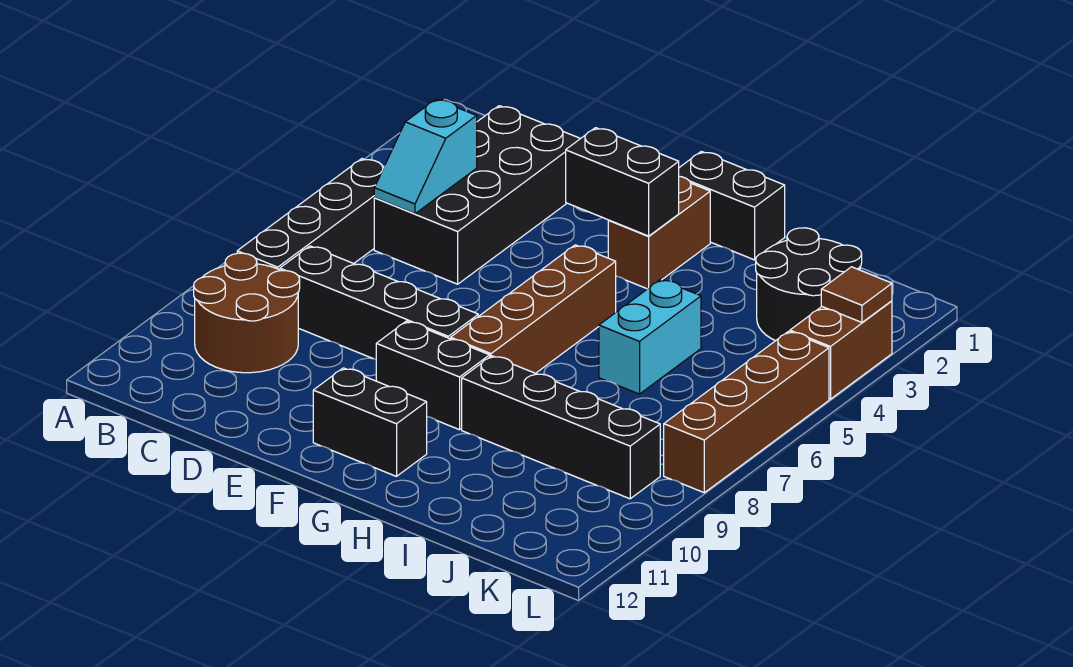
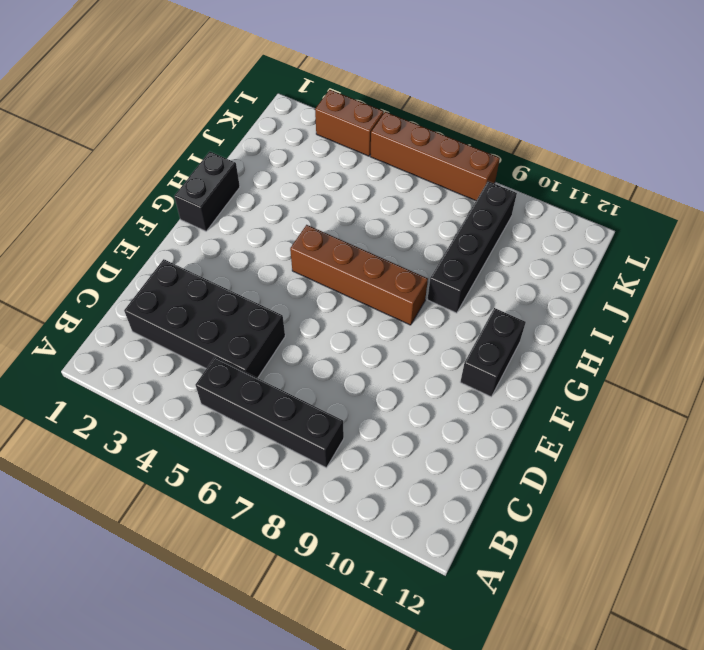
none -> brown 2x2 round brick [194,253,300,373]
none -> black 1x4 brick [280,246,478,359]
none -> black 1x2 brick [376,321,490,430]

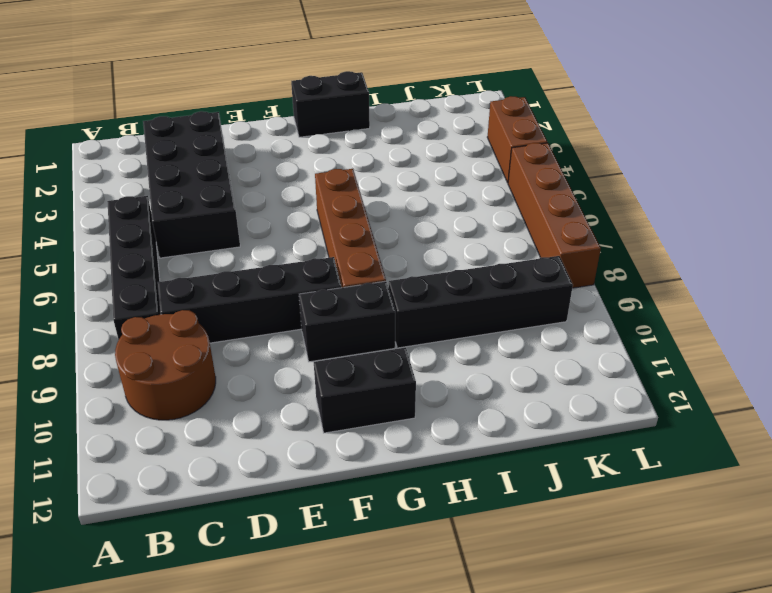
none -> brown 1x2 brick [608,176,710,289]
none -> cyan 1x2 brick [599,280,701,394]
none -> black 2x2 round brick [756,228,862,341]

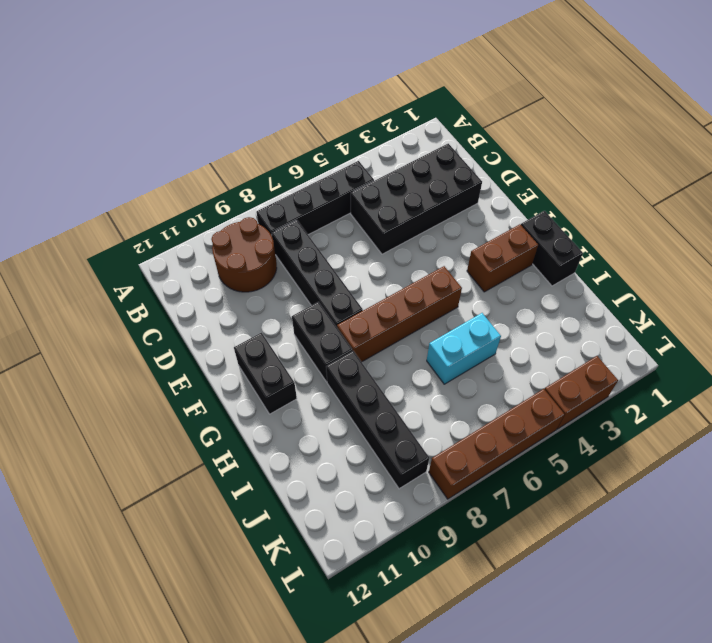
none -> black 2x2 round brick [756,228,862,341]
none -> cyan 1x2 slope [374,99,477,214]
none -> black 1x2 brick [566,128,679,236]

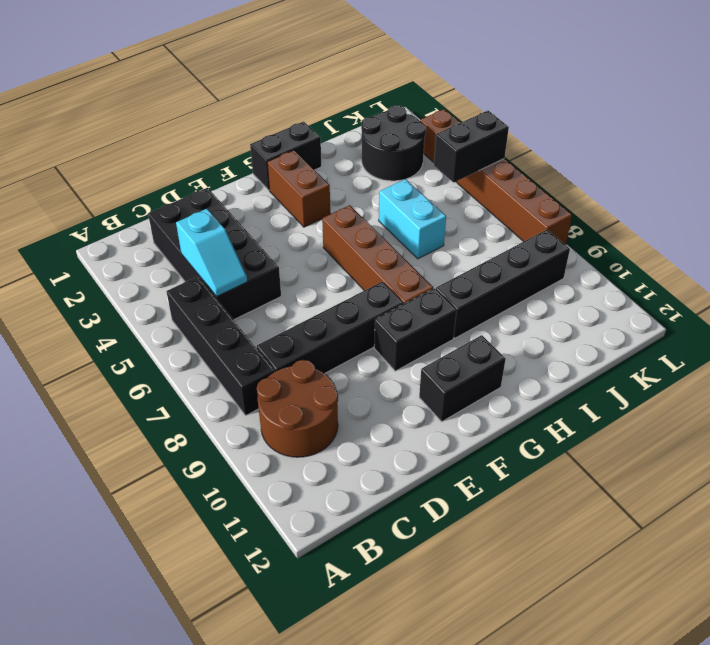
black 1x2 brick [434,111,509,182] -> black 1x2 brick moved to [566,128,679,236]
none -> brown 1x1 tile [821,267,892,322]

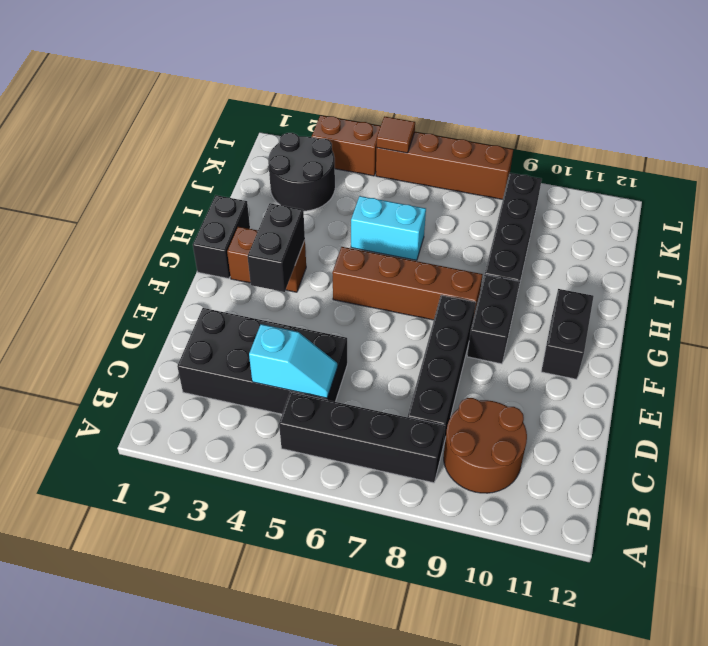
brown 1x1 tile [376,117,415,153] -> brown 1x1 tile moved to [821,267,892,322]

